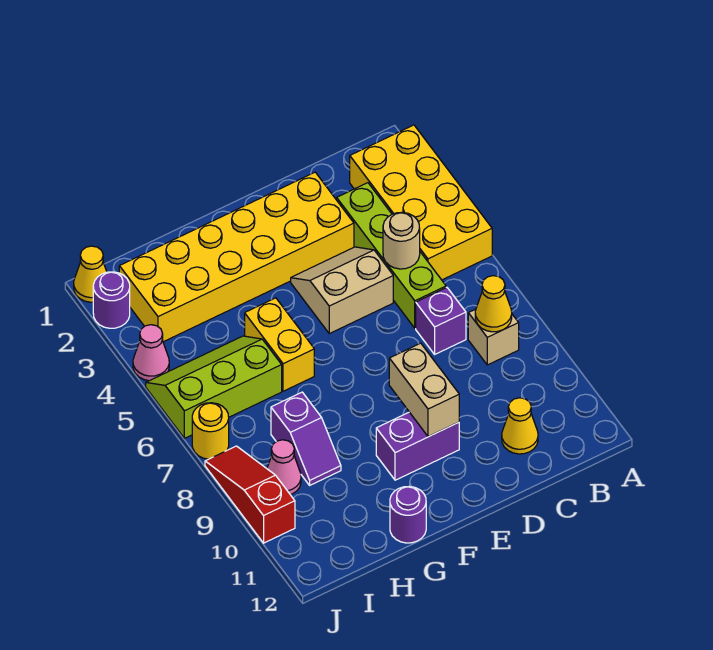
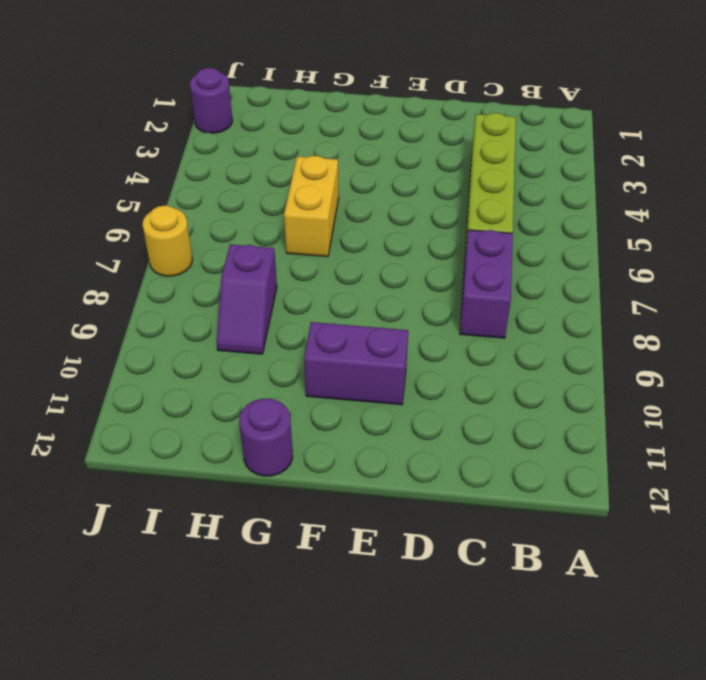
purple 1x2 brick [460,230,513,338] -> purple 1x1 brick [416,287,466,354]
none -> yellow 2x4 brick [350,125,492,280]
none -> tan 1x1 brick [468,309,519,365]
none -> yellow 1x1 cone [502,398,538,454]

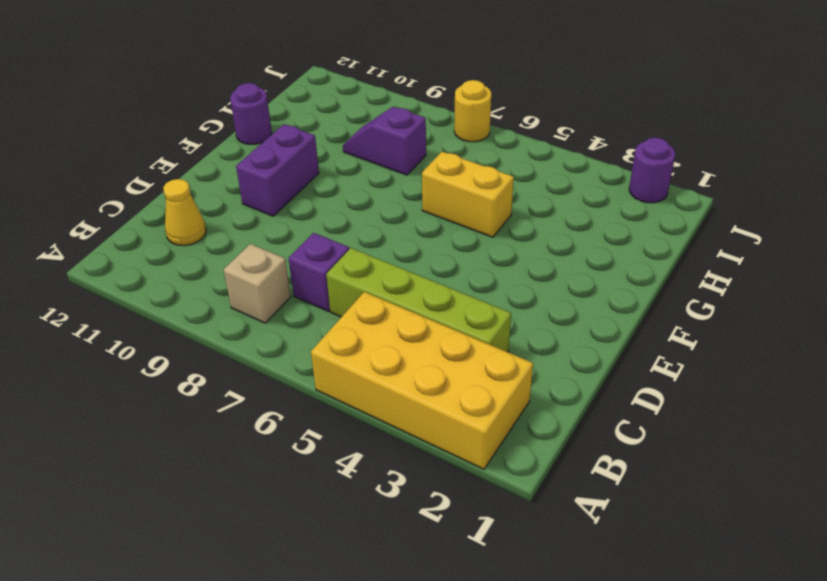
none -> yellow 2x6 brick [119,172,354,342]
none -> tan 2x2 slope [291,247,393,334]
none -> lime 2x3 slope [146,336,282,438]

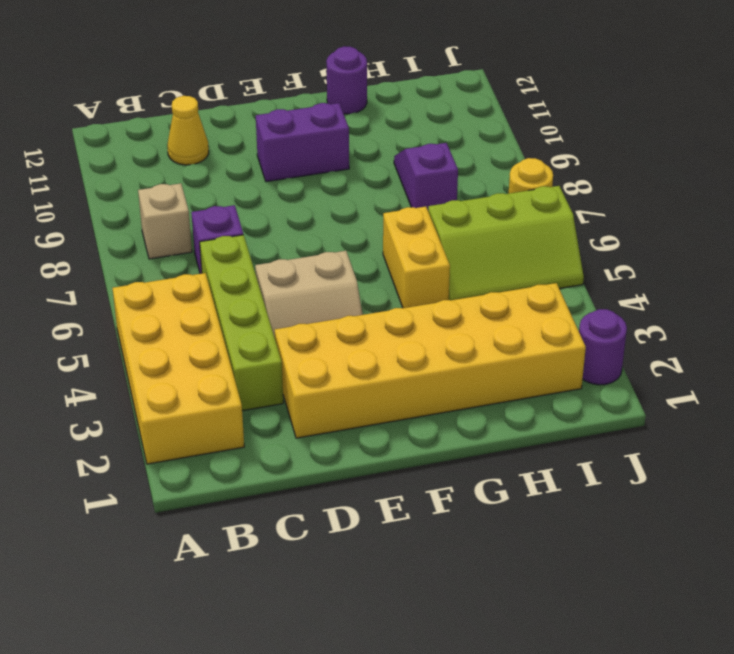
none -> pink 1x1 cone [267,440,301,495]
none -> yellow 1x1 cone [74,246,107,302]
none -> pink 1x1 cone [133,325,169,381]

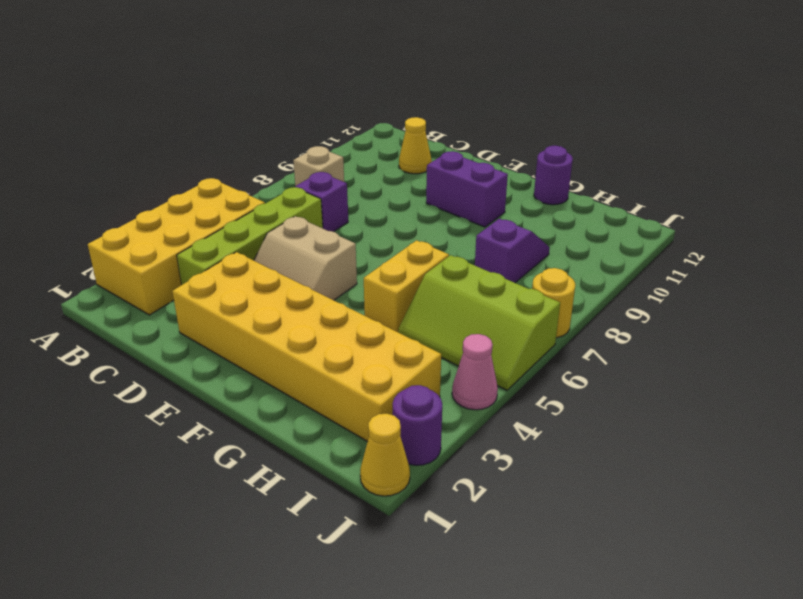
none -> pink 1x1 cone [267,440,301,495]
none -> red 1x3 slope [205,446,295,543]
none -> yellow 1x1 cone [475,276,512,332]

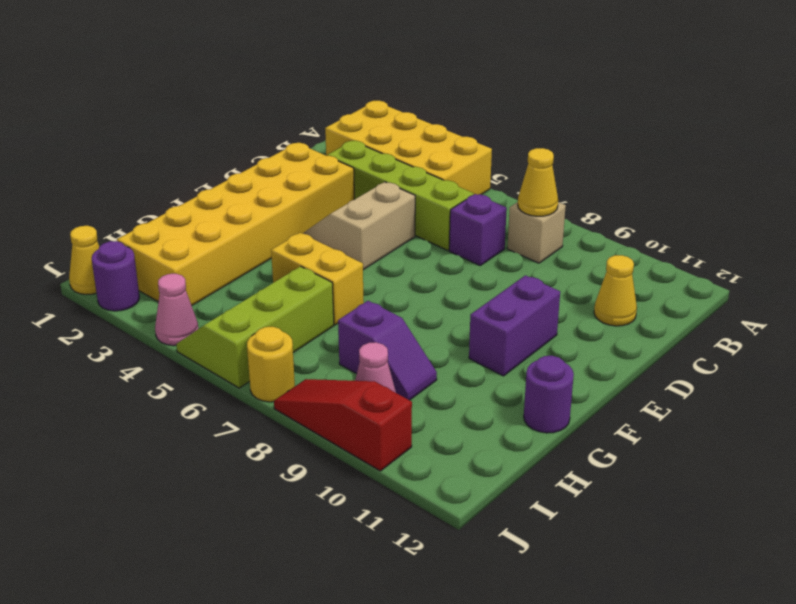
none -> tan 1x1 round brick [383,212,420,269]
none -> tan 1x2 brick [389,343,459,437]

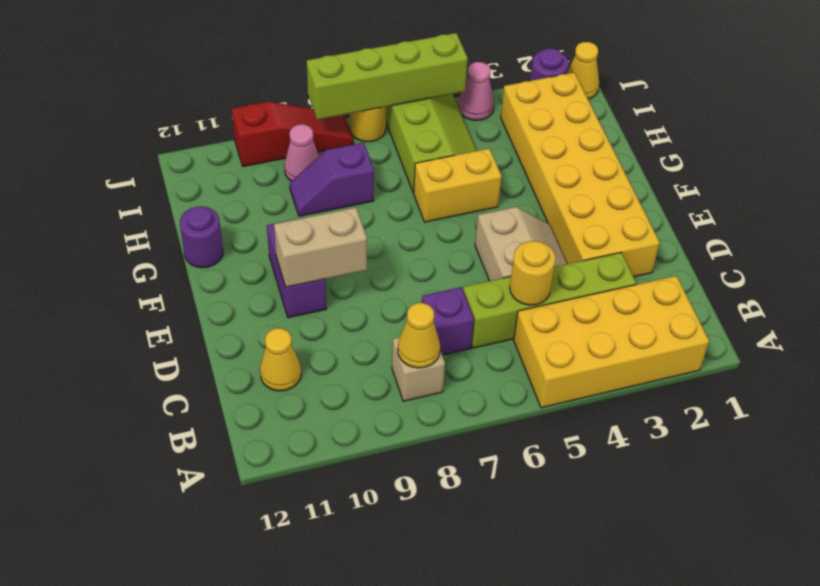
yellow 1x1 round brick [510,241,556,305] -> tan 1x1 round brick [383,212,420,269]
lime 1x4 brick [307,33,468,120] -> none

